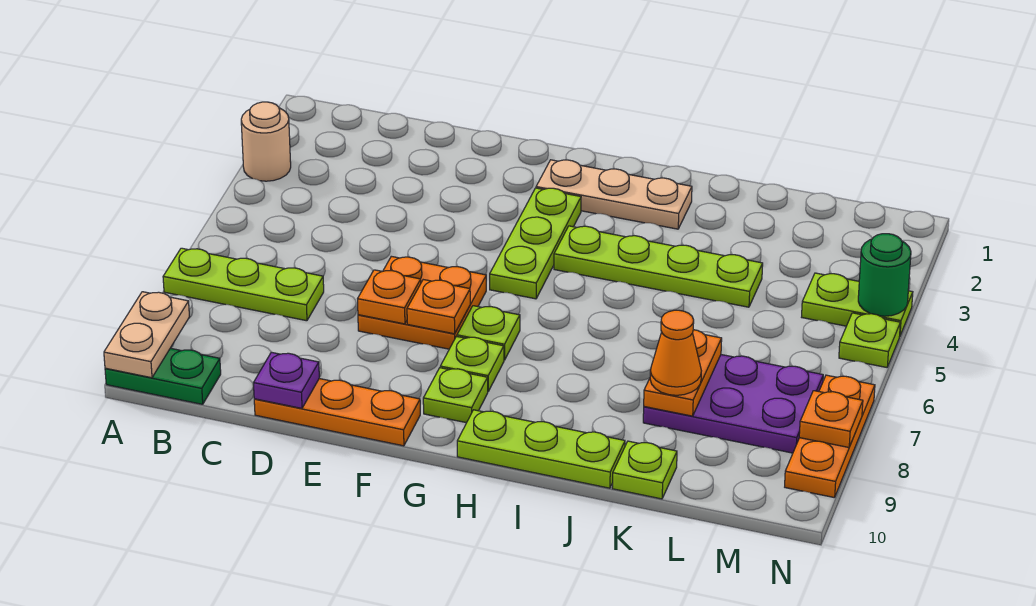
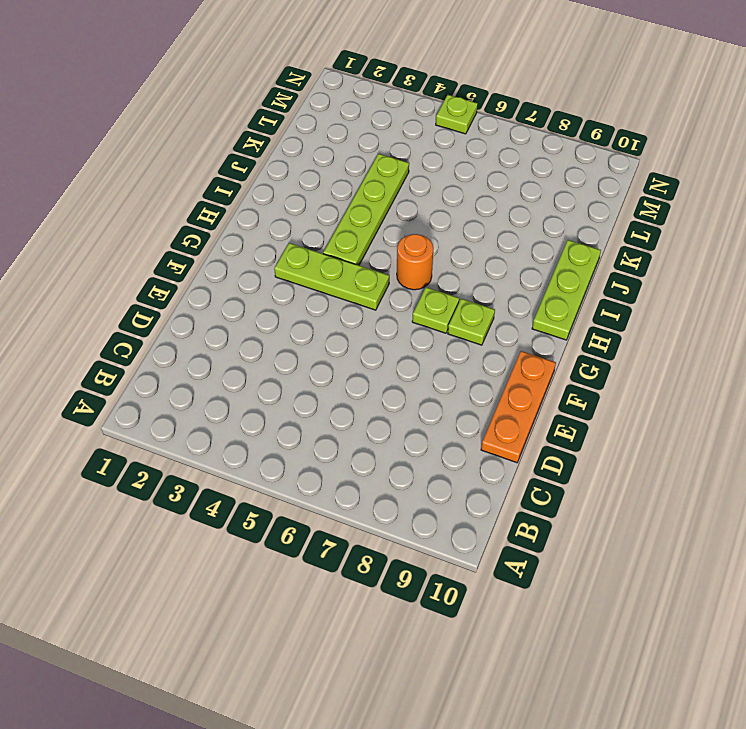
orange 1x1 round brick [397,234,433,290] -> none
none -> tan 1x1 round brick [241,102,291,181]
none -> lime 1x3 plate [163,248,324,321]
none -> green 1x2 plate [105,348,221,404]

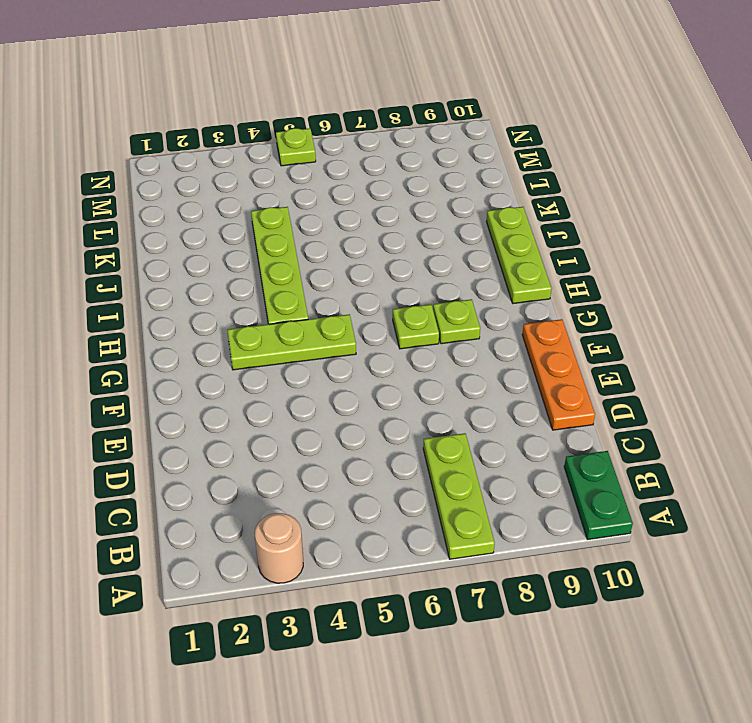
none -> orange 2x2 plate [358,256,486,349]
none -> tan 1x3 plate [536,160,692,229]
none -> lime 1x1 plate [423,368,488,423]

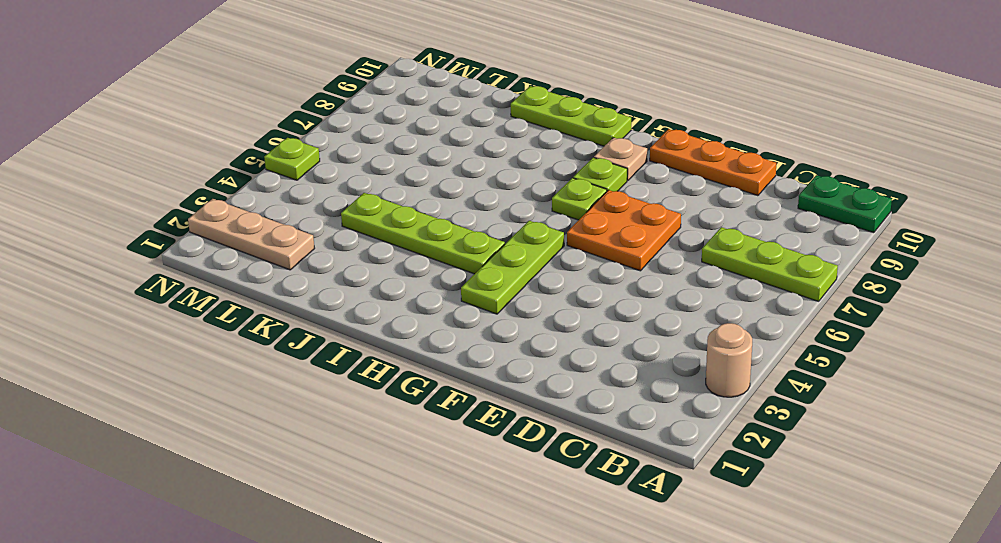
tan 1x1 plate [594,138,647,181] -> lime 1x1 plate [423,368,488,423]
tan 1x3 plate [188,199,315,270] -> tan 1x3 plate moved to [536,160,692,229]
none -> purple 2x3 plate [643,355,823,453]
none -> lime 1x1 plate [612,441,677,499]
none -> lime 1x2 plate [802,273,913,335]

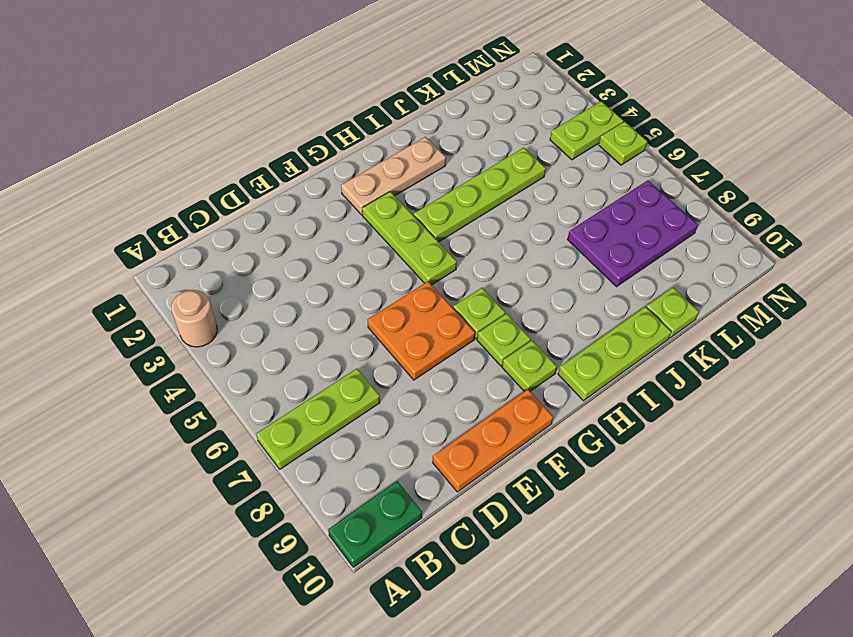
none -> orange 1x3 plate [785,375,875,498]
none -> tan 1x2 plate [104,292,189,378]
none -> purple 1x1 plate [254,352,319,408]

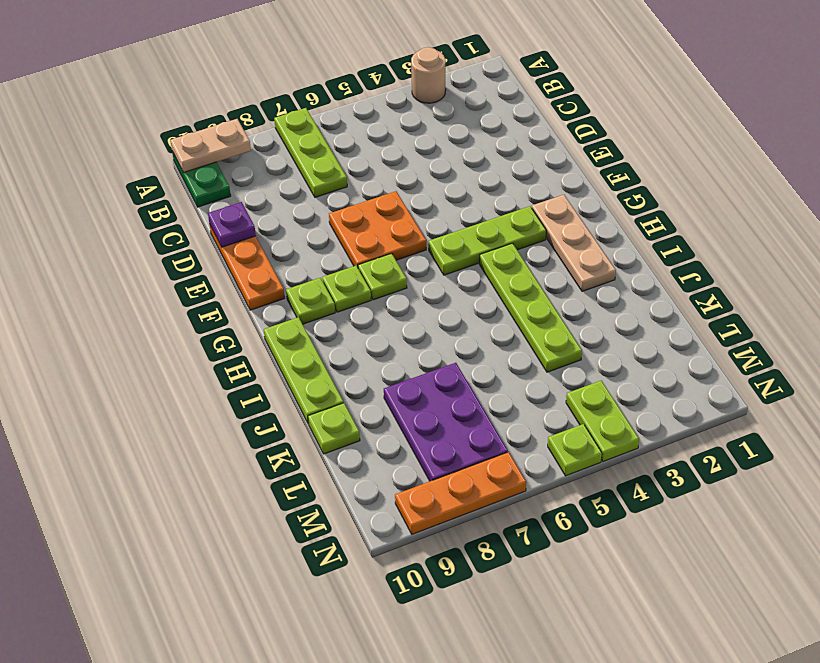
none -> orange 1x1 plate [358,270,421,324]
none -> orange 1x1 plate [407,280,470,334]
none -> orange 1x2 plate [644,330,722,416]

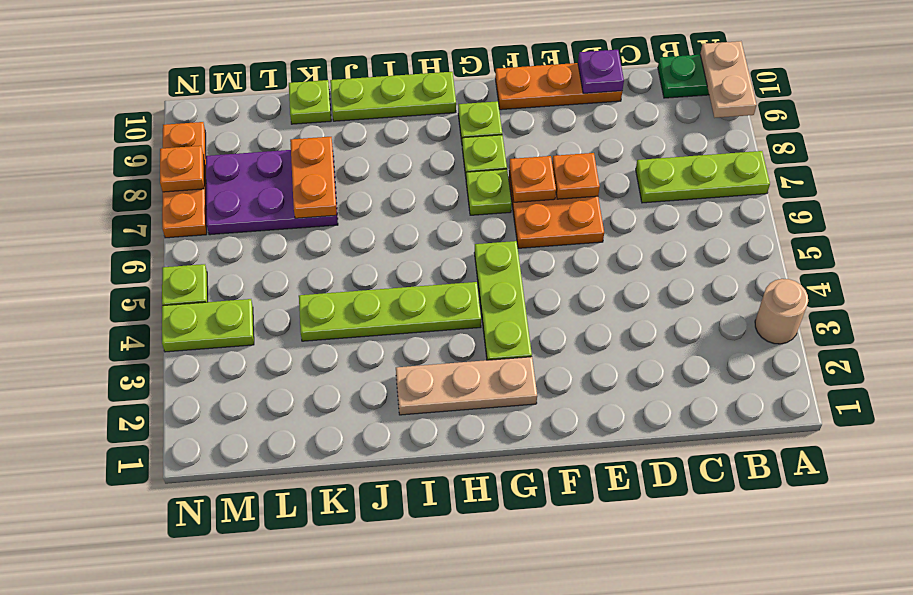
none -> green 1x1 round brick [858,234,911,316]
none -> orange 1x1 cone [650,310,701,395]

